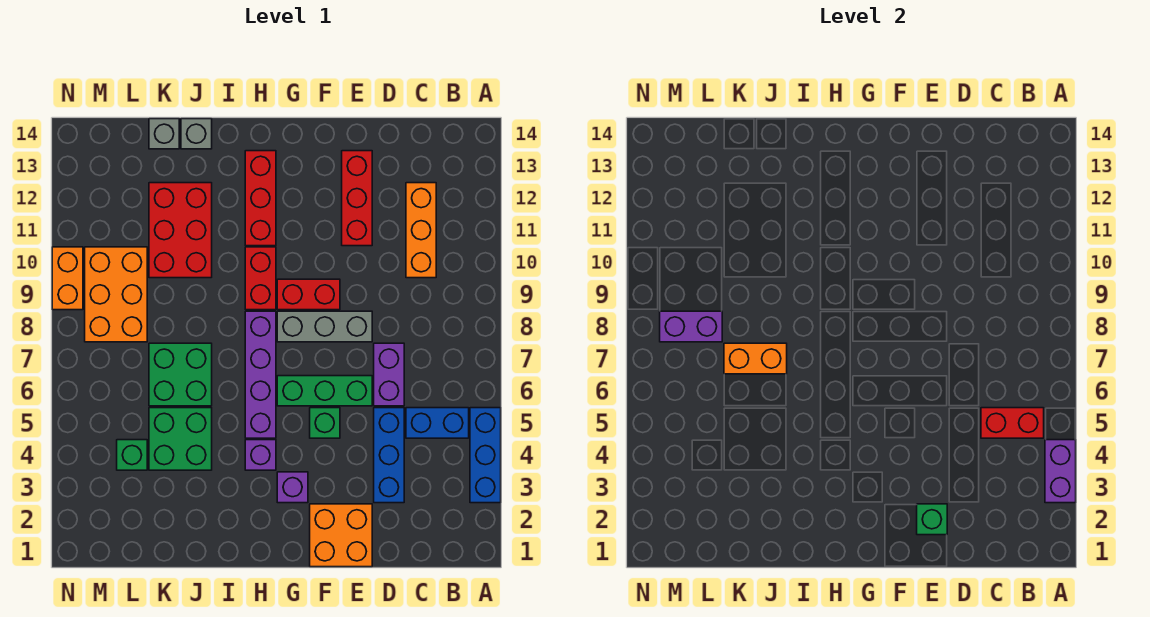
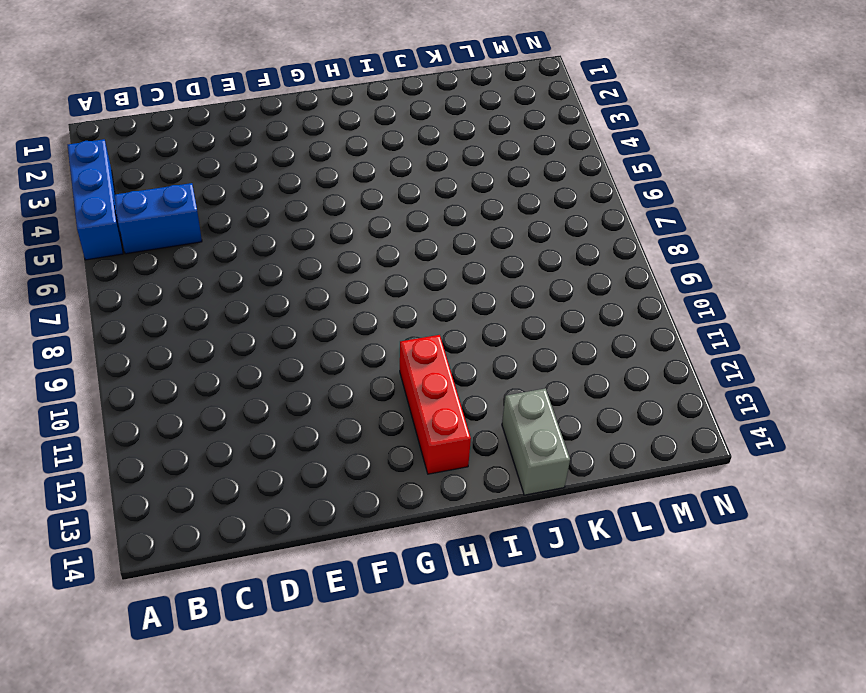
grey 1x2 brick [502,388,570,495] -> grey 1x1 brick [181,119,212,149]
none -> orange 1x3 brick [406,183,436,278]
none -> blue 1x3 brick [374,408,404,503]
none -> purple 1x2 brick [374,343,404,406]

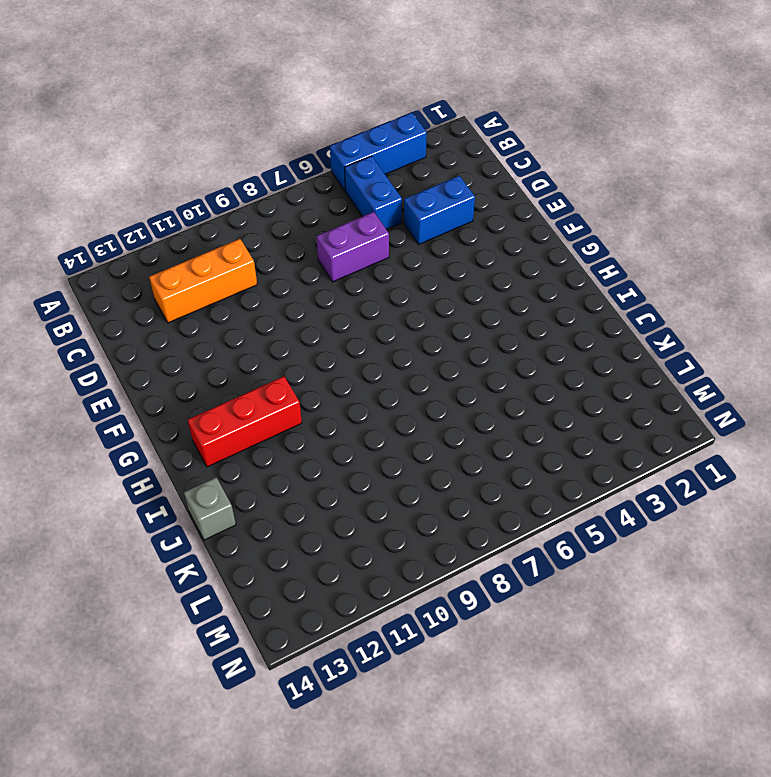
blue 1x2 brick [404,176,475,244] -> blue 1x3 brick [374,408,404,503]
none -> orange 2x2 brick [310,504,372,567]
none -> green 1x3 brick [277,376,372,406]
none -> grey 1x3 brick [277,311,372,342]

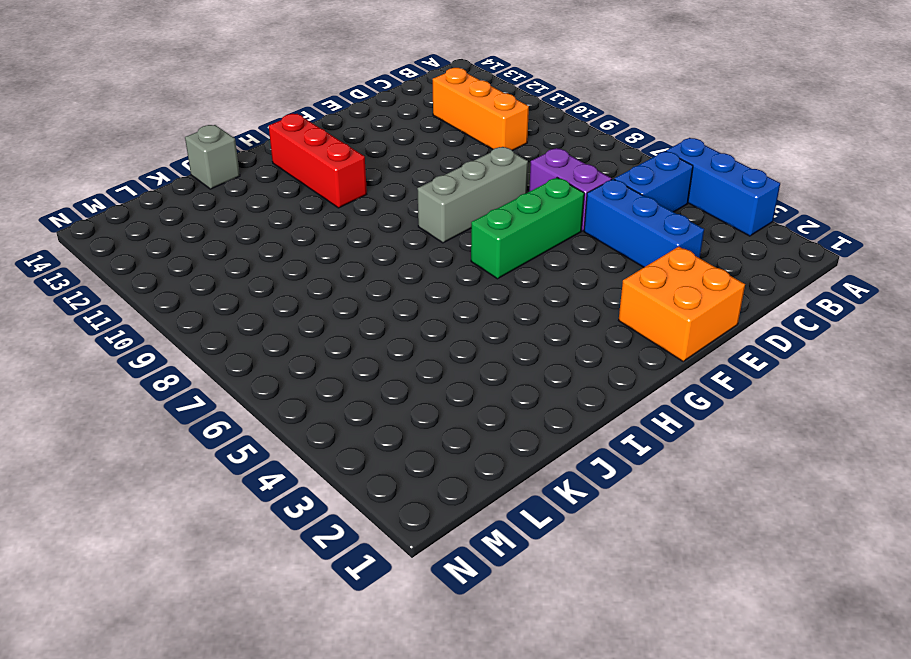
none -> red 1x3 brick [342,151,372,246]
none -> green 1x1 brick [310,408,340,438]
none -> red 1x2 brick [277,279,340,310]

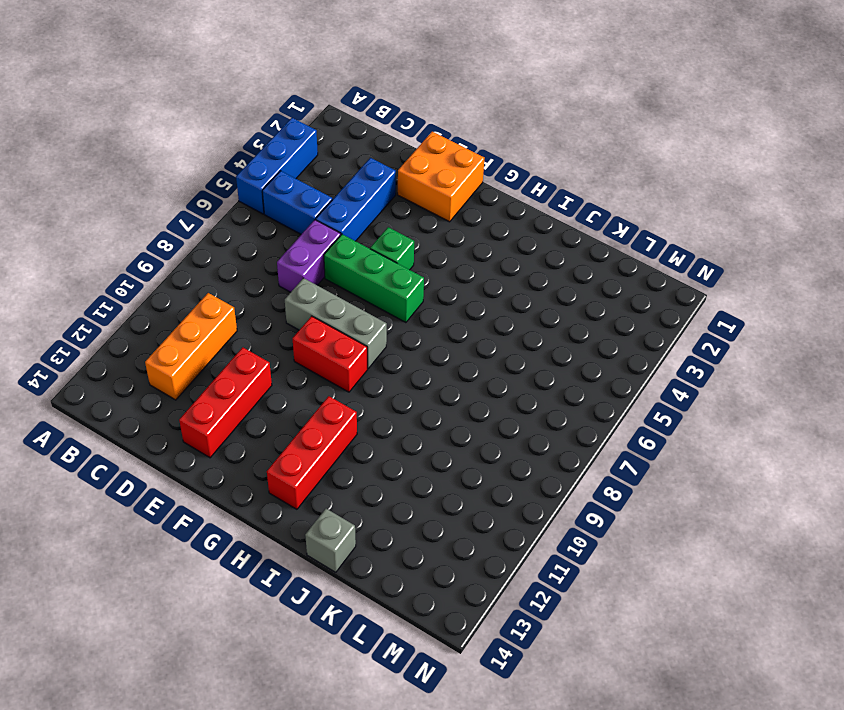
none -> purple 1x1 brick [277,472,308,503]
none -> purple 1x1 brick [245,440,276,470]
none -> purple 1x4 brick [245,311,276,438]

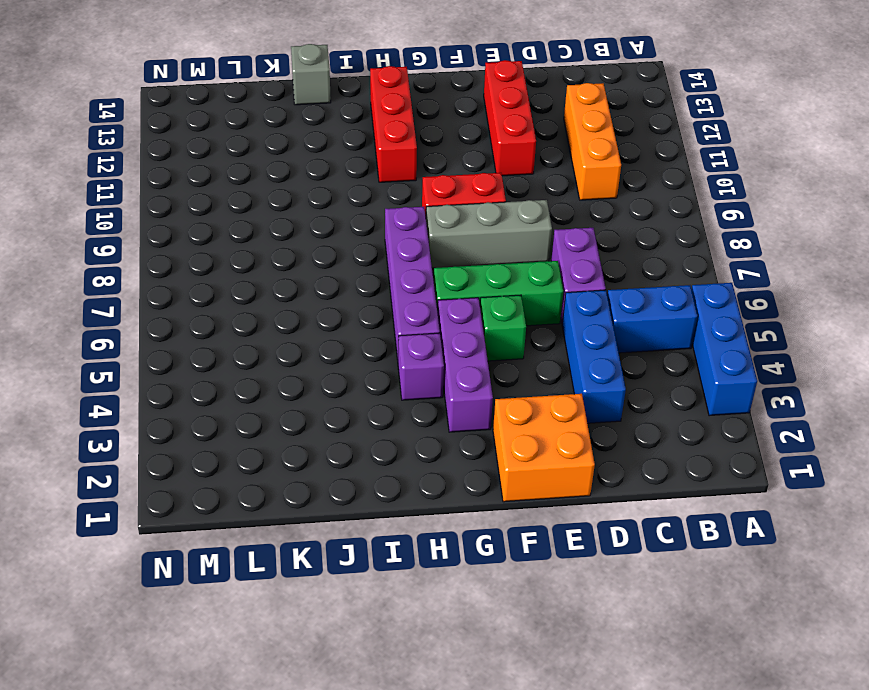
purple 1x3 brick [438,298,493,432] -> purple 1x1 brick [277,472,308,503]
none -> red 1x2 brick [245,247,276,310]
none -> green 2x2 brick [149,408,212,470]
none -> green 2x2 brick [149,343,212,406]

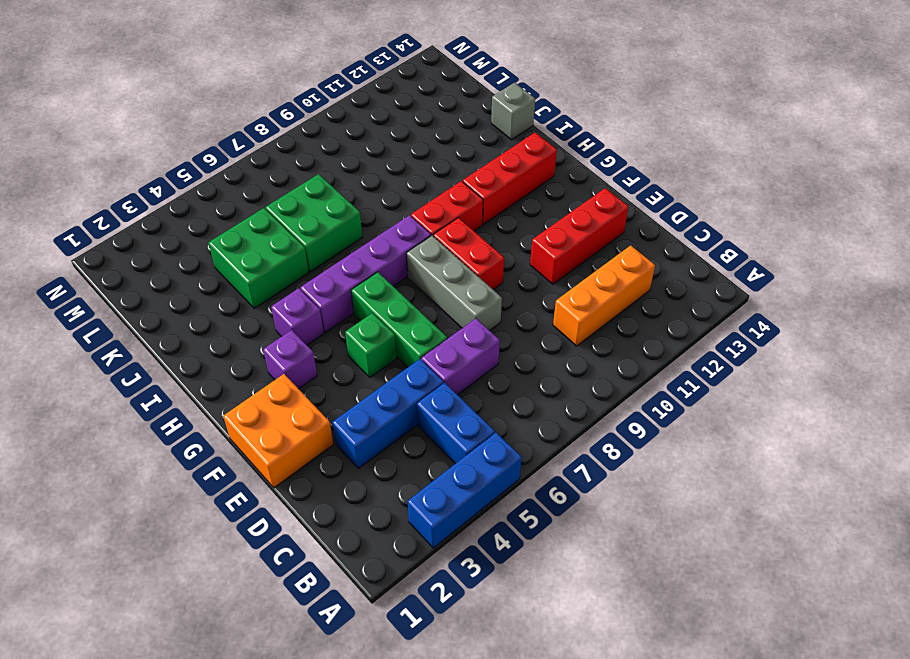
none -> red 2x3 brick [149,183,212,278]
none -> grey 1x1 brick [149,119,179,149]
none -> green 1x1 brick [117,440,147,470]

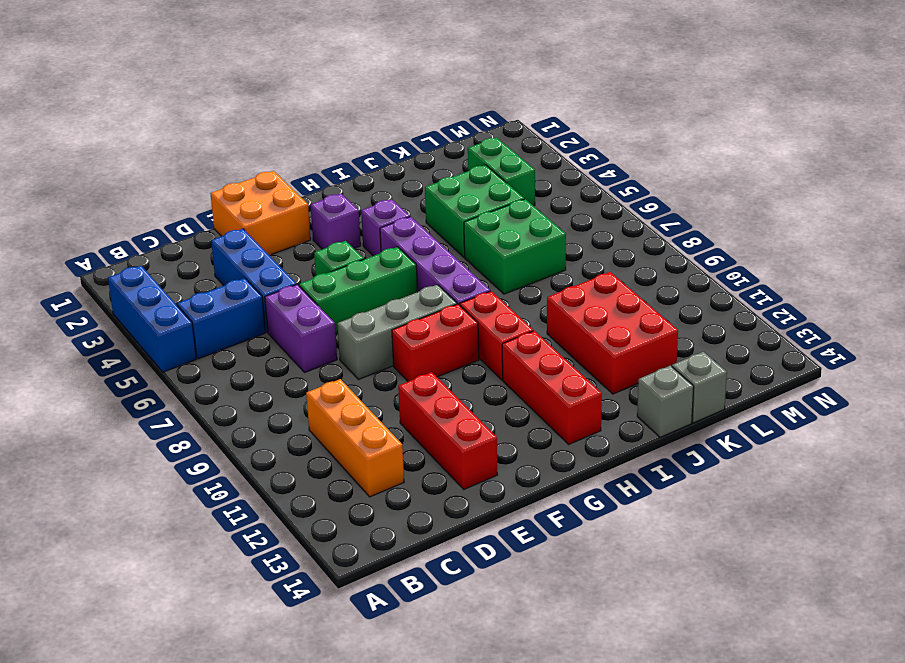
green 1x2 brick [468,138,535,206] -> green 1x1 brick [117,440,147,470]
none -> orange 2x3 brick [85,247,147,342]
none -> orange 1x2 brick [52,247,83,310]
none -> purple 1x2 brick [1045,440,1076,503]

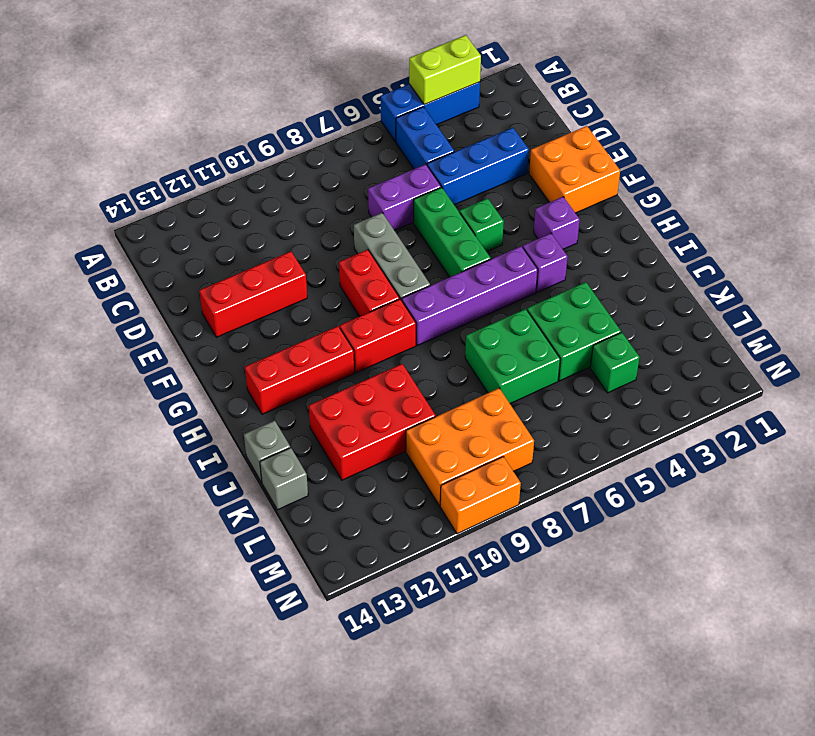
lime 1x2 brick [409,35,481,105] -> purple 1x2 brick [1045,440,1076,503]
none -> orange 1x3 brick [406,183,436,278]
none -> red 1x2 brick [981,408,1044,438]
none -> green 1x1 brick [917,504,947,535]

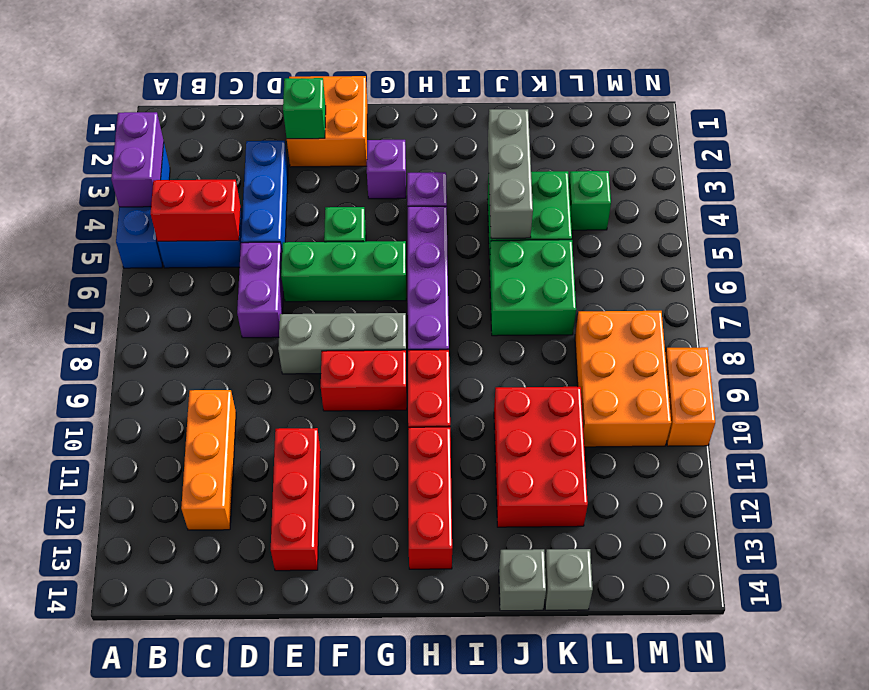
grey 1x3 brick [488,109,533,238] -> none
none -> orange 1x2 brick [724,343,787,374]
none -> purple 1x2 brick [660,311,722,342]

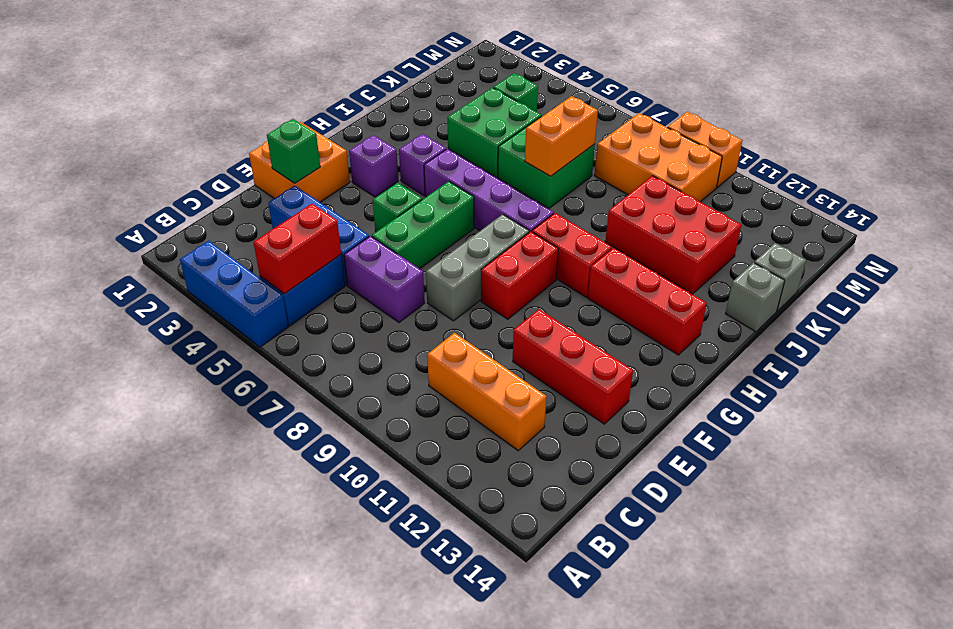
none -> purple 1x2 brick [1045,440,1076,503]
none -> purple 1x2 brick [660,311,722,342]

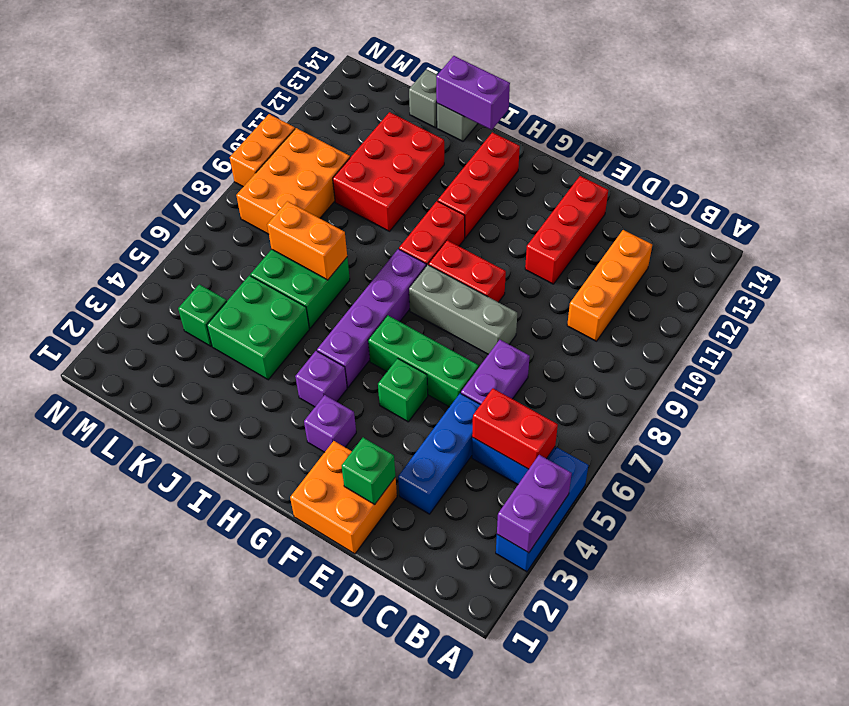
purple 1x2 brick [436,56,510,130] -> purple 1x2 brick moved to [660,311,722,342]

